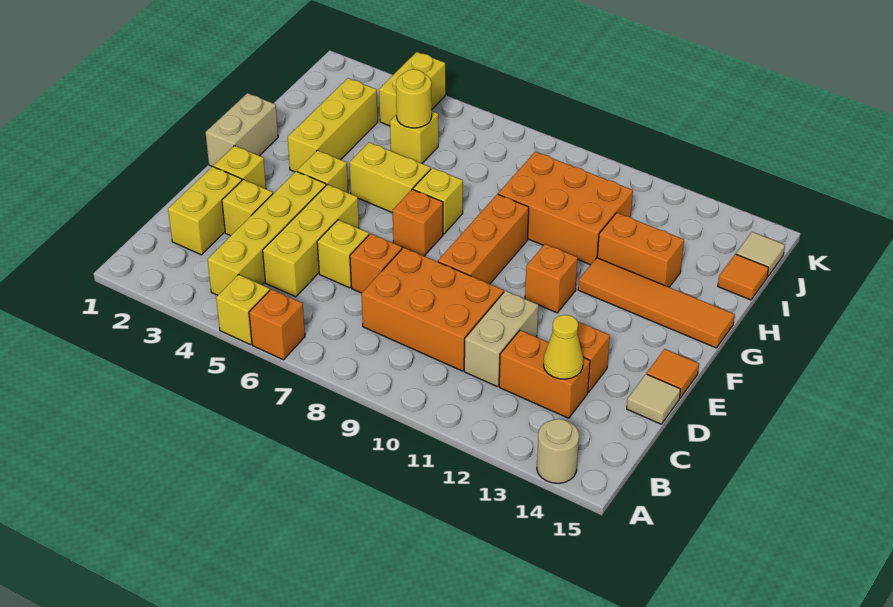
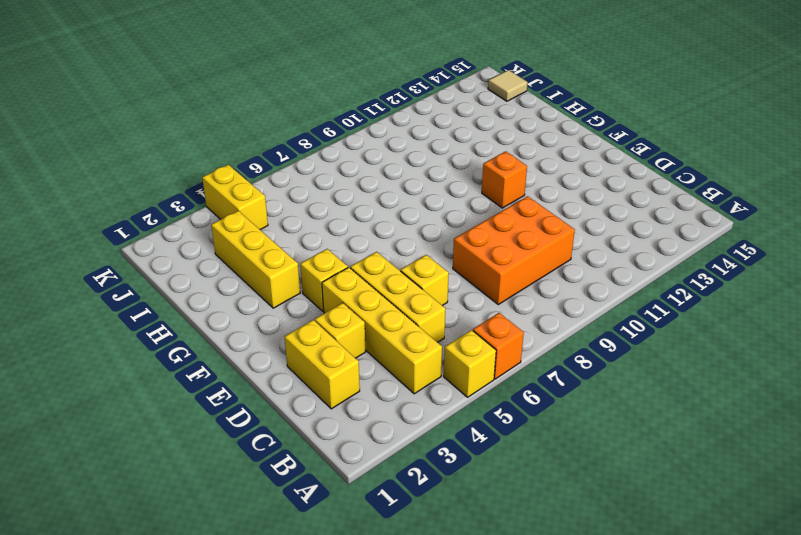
none -> tan 1x1 round brick [537,419,579,483]
none -> tan 1x2 brick [464,291,538,387]
none -> orange 1x2 brick [499,330,590,418]
none -> orange 1x1 brick [350,234,402,293]

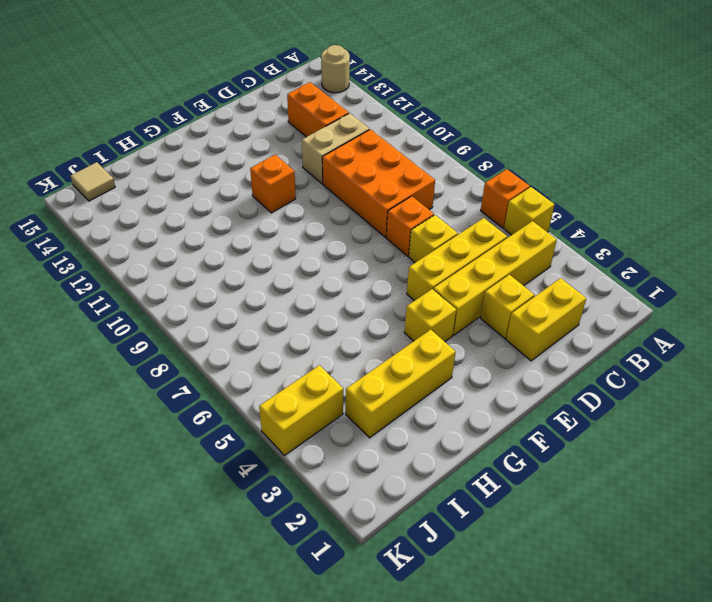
none -> orange 1x1 brick [577,321,610,392]
none -> tan 1x1 tile [627,374,681,424]
none -> yellow 1x1 brick [214,146,266,189]
none -> orange 1x3 brick [438,194,529,284]

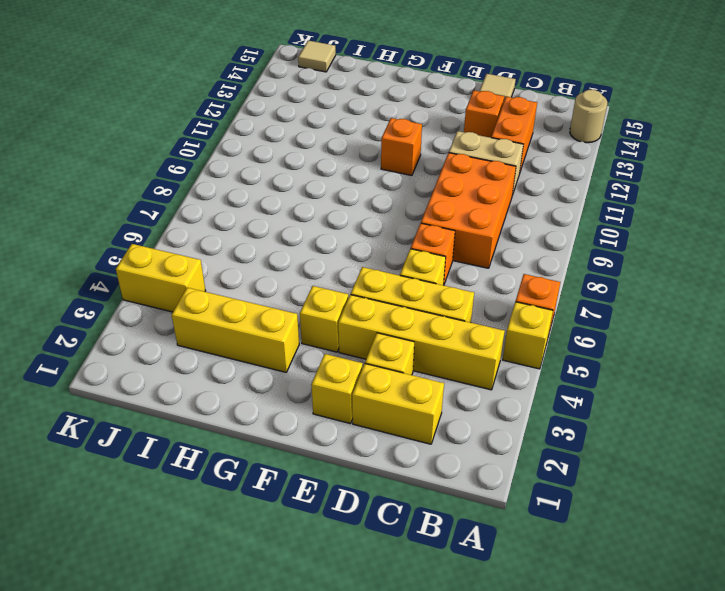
none -> orange 1x3 brick [438,194,529,284]
none -> orange 1x1 tile [647,349,699,398]
none -> tan 1x2 brick [205,93,278,167]
none -> orange 1x1 brick [393,189,443,256]

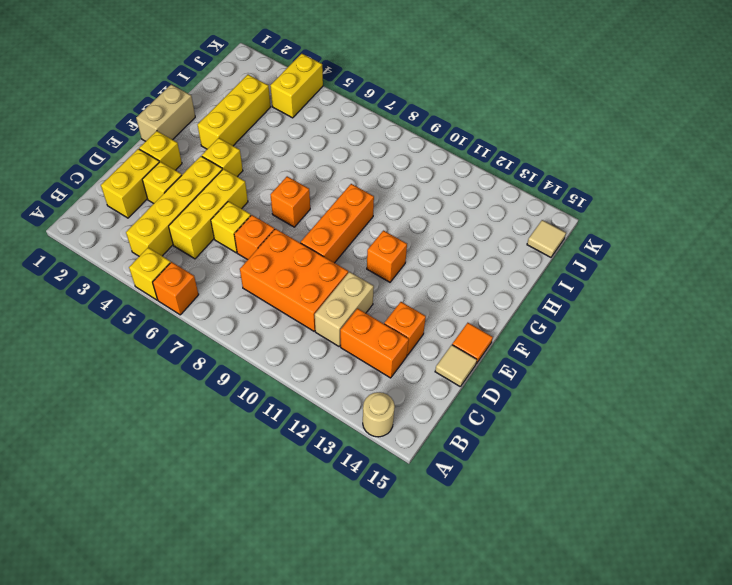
none -> yellow 1x2 brick [349,142,431,213]
none -> yellow 1x1 brick [413,168,463,234]
none -> orange 1x4 tile [578,258,735,348]
none -> orange 2x3 brick [498,152,633,265]

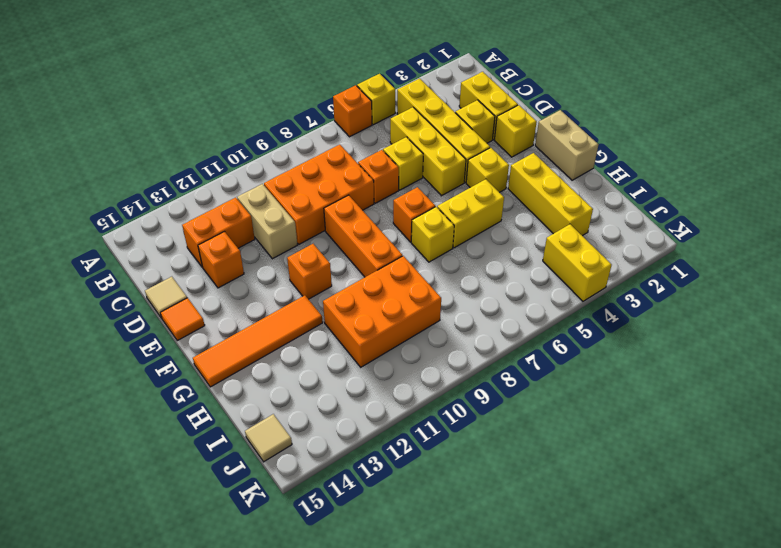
none -> tan 1x1 round brick [537,419,579,483]
none -> orange 1x2 brick [597,213,684,287]
none -> yellow 1x1 brick [390,111,438,163]
none -> orange 1x1 tile [718,254,769,300]

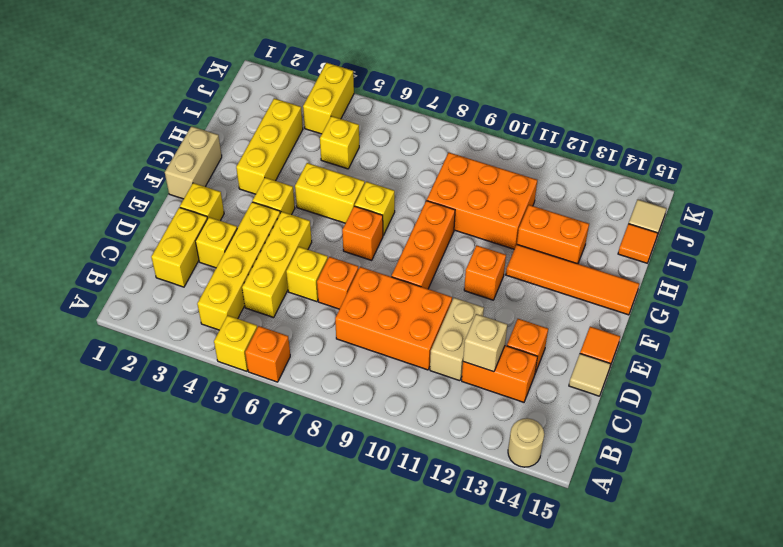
tan 1x1 brick [463,314,507,372] -> none
none -> yellow 1x1 cone [543,315,583,379]
none -> yellow 1x1 round brick [396,69,432,128]

